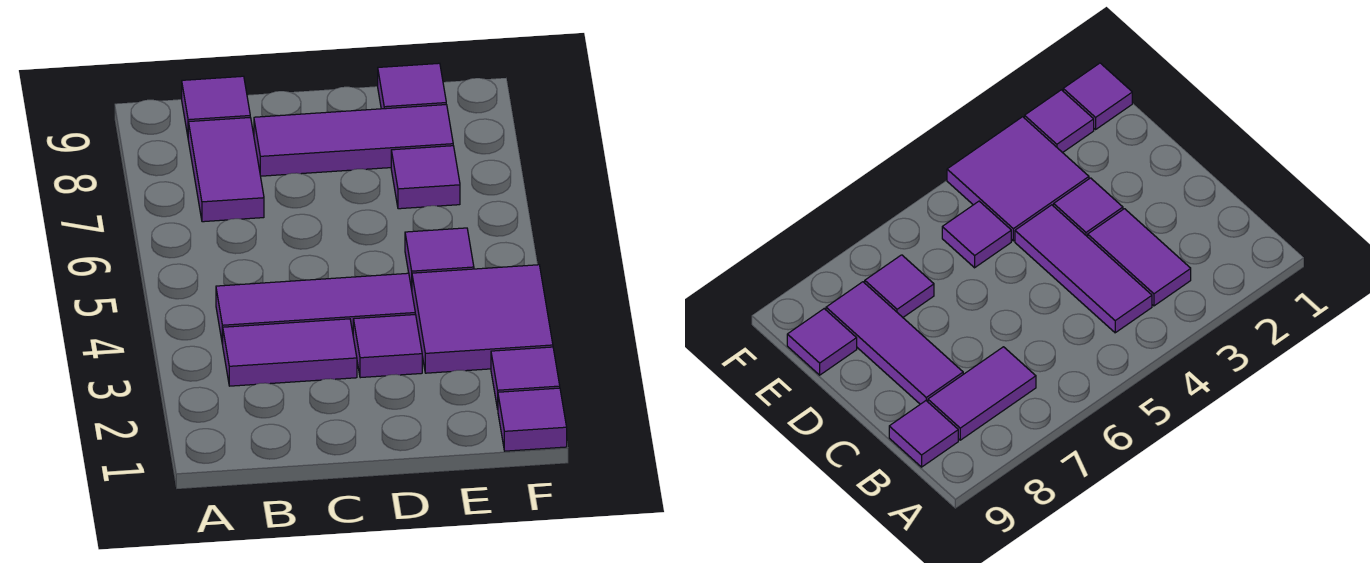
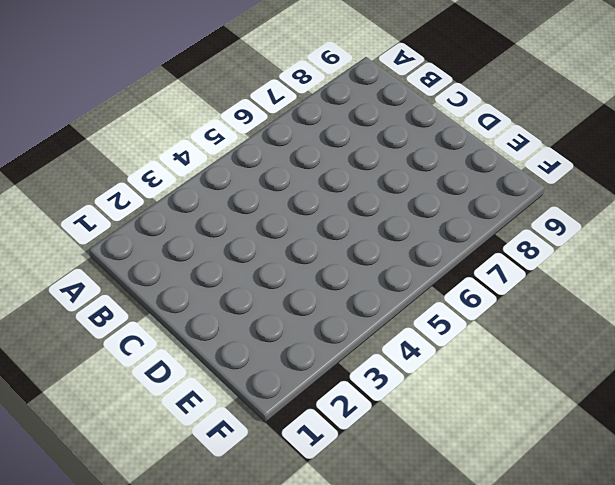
none -> purple 1x2 tile [223,319,357,386]
none -> purple 1x3 tile [216,273,415,345]
none -> purple 1x2 tile [188,118,264,222]

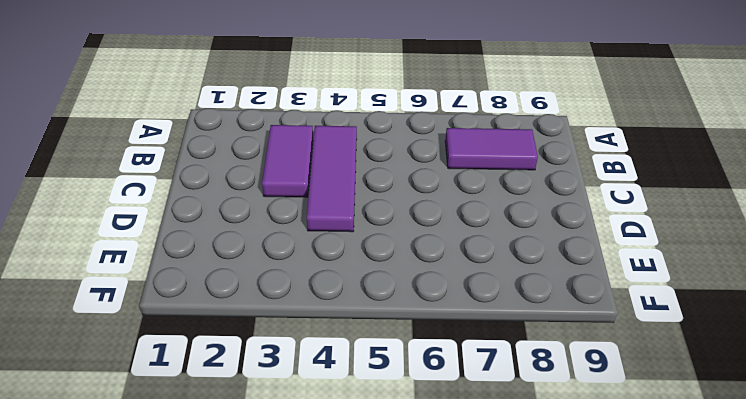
none -> purple 1x1 tile [182,76,250,135]
none -> purple 1x3 tile [254,105,453,176]
none -> purple 1x1 tile [353,315,422,378]

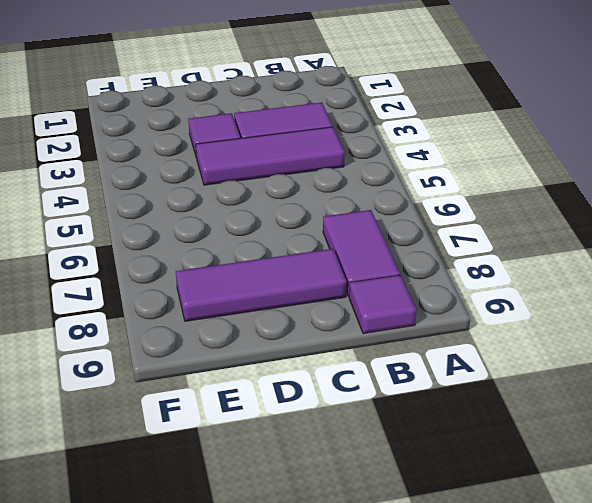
none -> purple 2x2 tile [412,265,553,373]
none -> purple 1x1 tile [405,228,474,289]
none -> purple 1x1 tile [391,146,460,209]

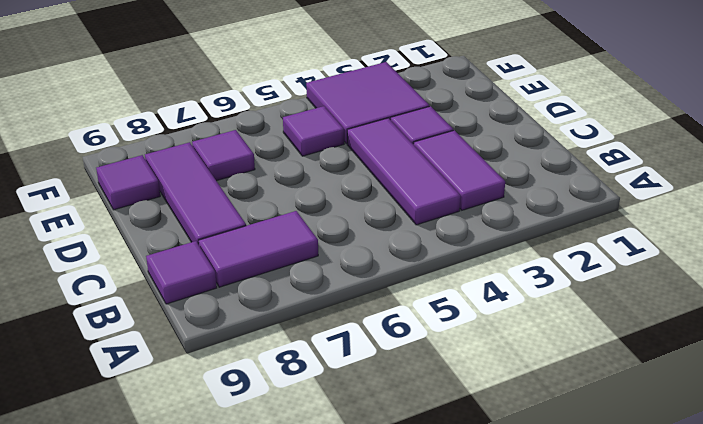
none -> purple 1x1 tile [498,388,567,451]
none -> purple 1x1 tile [491,347,560,409]

